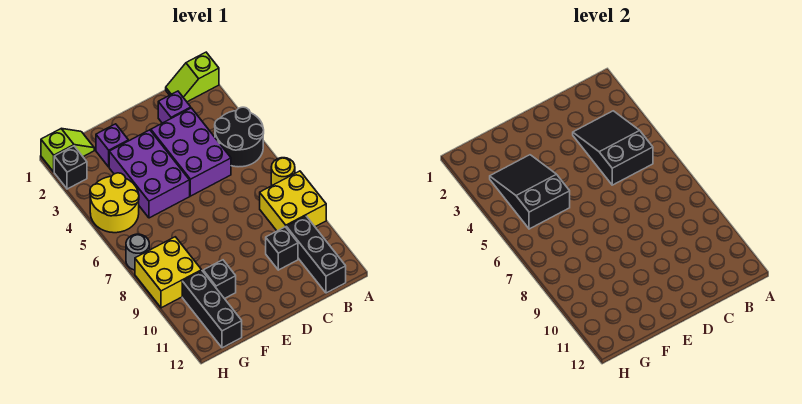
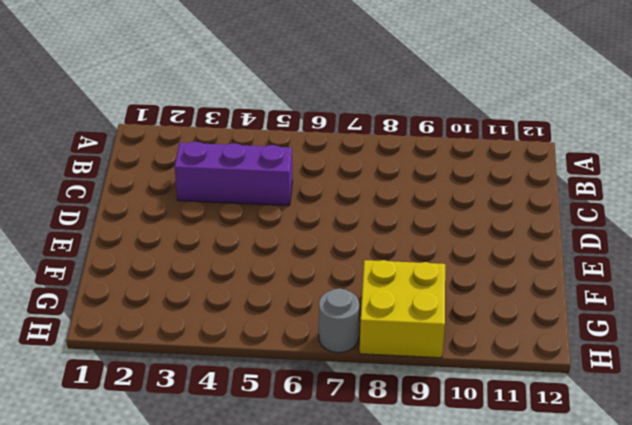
purple 1x3 brick [175,142,292,206] -> purple 2x3 brick [151,108,231,196]
none -> lime 1x2 slope [166,52,219,102]
none -> black 2x2 round brick [215,107,264,167]
none -> yellow 1x1 round brick [271,158,295,185]

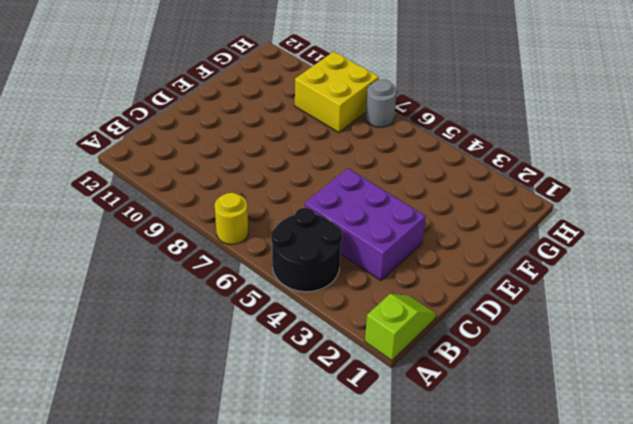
none -> yellow 2x2 brick [260,171,326,231]
none -> black 1x3 brick [286,216,346,293]
none -> purple 1x1 brick [158,91,191,123]

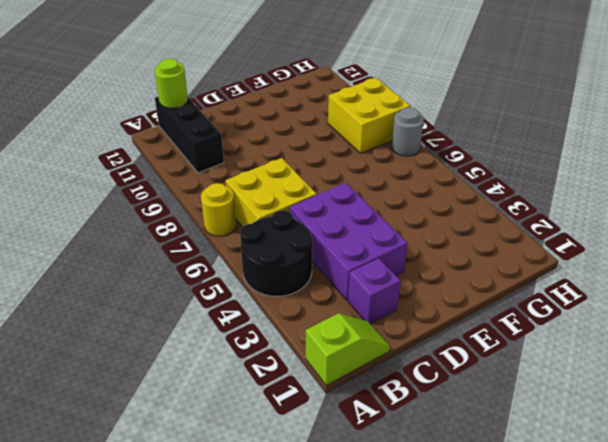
yellow 2x2 brick [226,158,317,227] -> yellow 2x2 brick moved to [260,171,326,231]
lime 1x1 round brick [155,59,188,108] -> none
none -> black 1x1 brick [266,227,298,270]
none -> purple 2x3 brick [109,130,190,218]
none -> purple 1x1 brick [96,124,128,167]

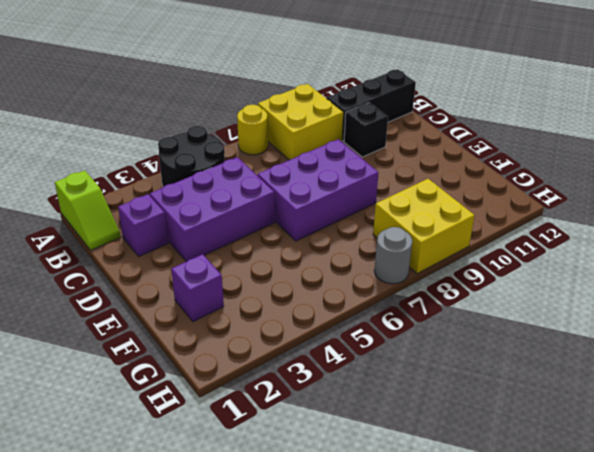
purple 2x3 brick [257,139,379,241] -> purple 2x3 brick moved to [109,130,190,218]
none -> black 1x1 brick [203,260,236,299]
none -> lime 1x2 slope [41,129,94,172]
none -> yellow 2x2 round brick [90,173,139,233]

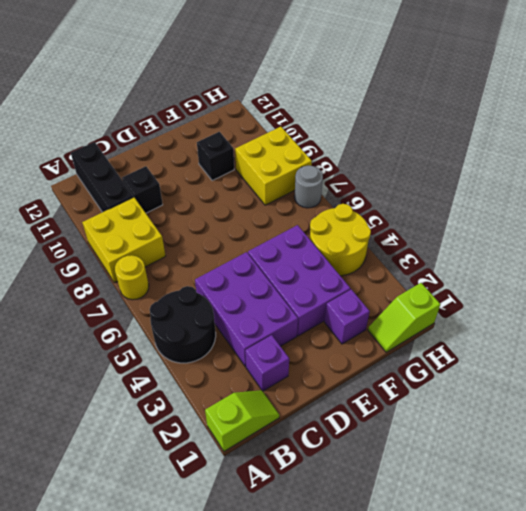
none -> black 1x3 brick [182,271,242,348]
none -> black 1x1 brick [54,146,87,189]
none -> black 2x3 slope [573,111,653,185]

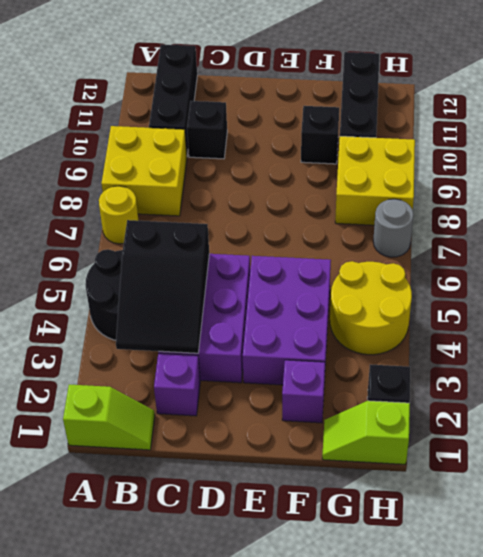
none -> black 2x3 slope [490,155,570,229]

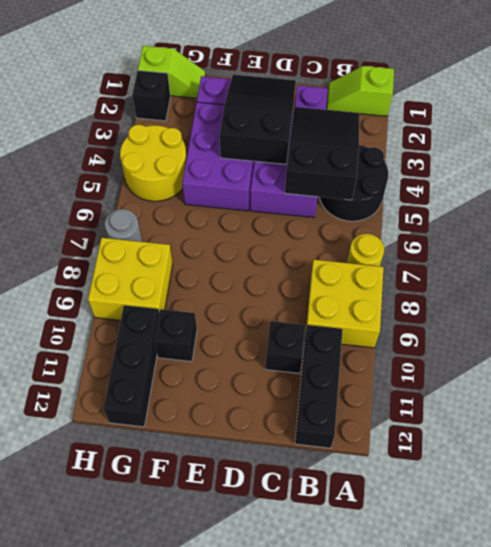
black 2x3 slope [220,75,296,164] -> black 2x3 slope moved to [490,155,570,229]

